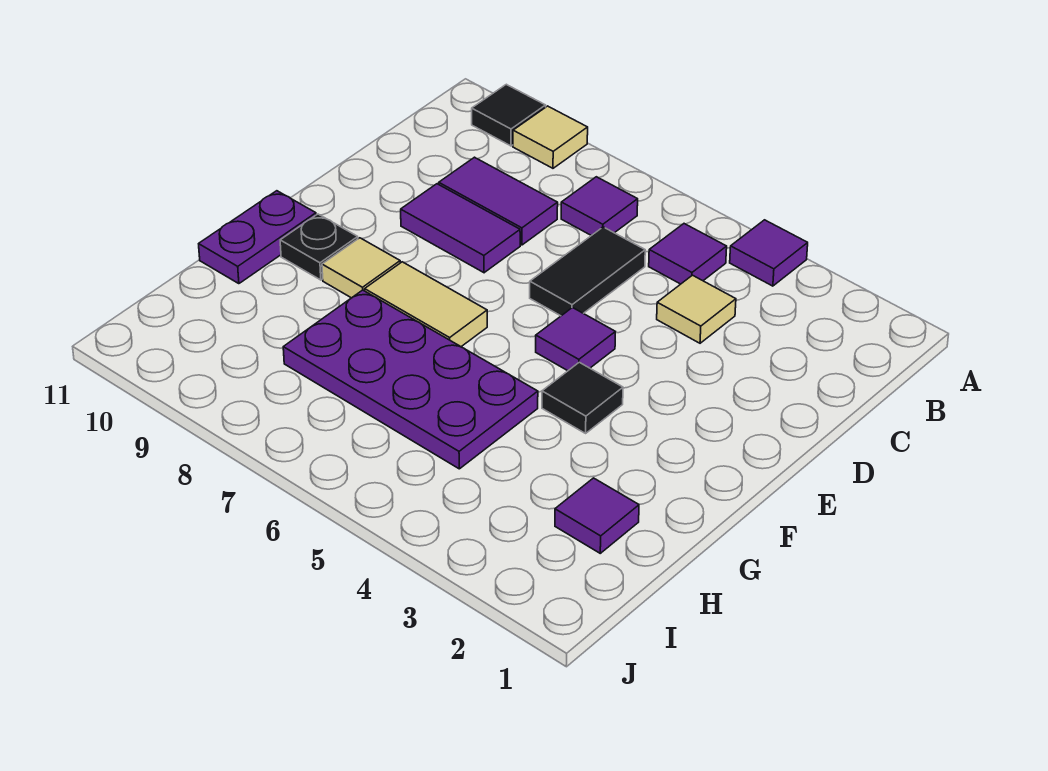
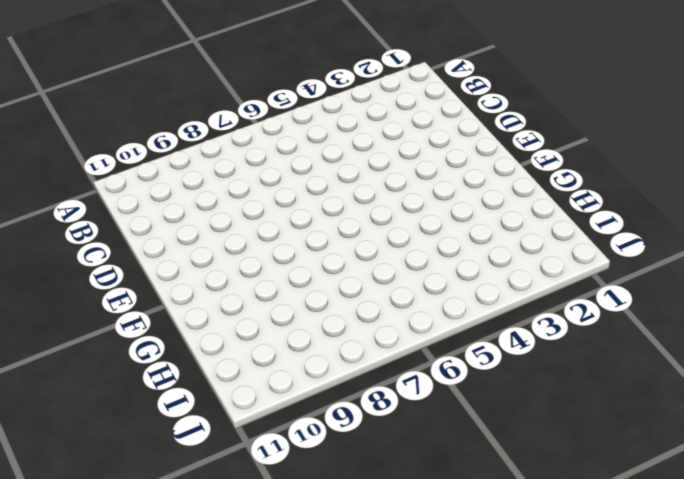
none -> purple 1x1 tile [730,220,808,286]
none -> tan 1x1 tile [513,106,588,168]
none -> black 1x1 tile [472,84,546,146]

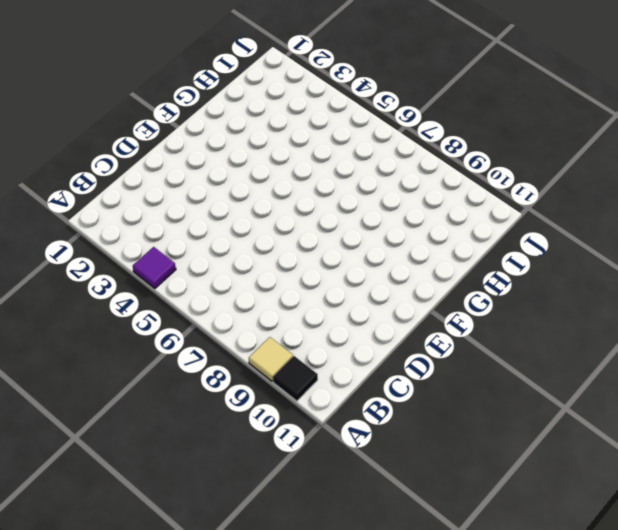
none -> purple 1x1 tile [649,224,727,284]
none -> purple 1x1 tile [561,177,638,236]
none -> tan 1x1 tile [657,275,736,343]

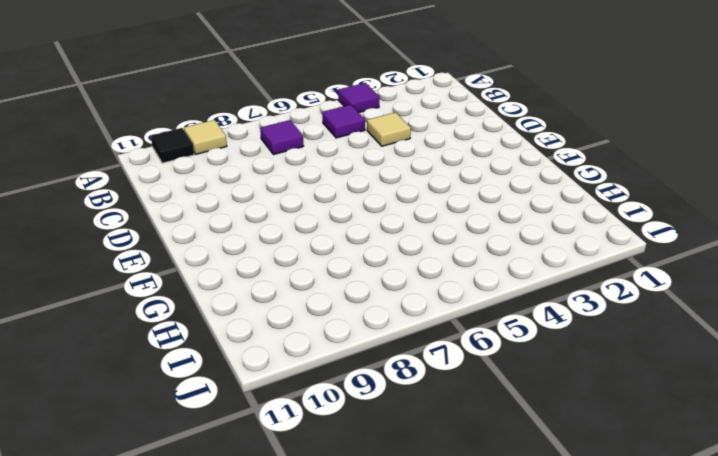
none -> black 1x2 tile [530,227,645,316]
none -> purple 1x2 tile [439,157,558,245]
none -> purple 1x2 tile [401,184,520,273]

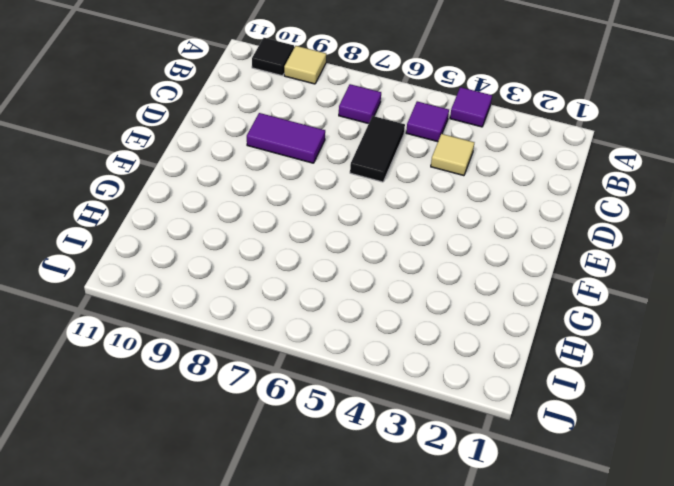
none -> purple 1x2 tile [439,157,558,245]
none -> purple 1x1 tile [536,308,615,371]
none -> black 1x1 tile [542,362,623,433]

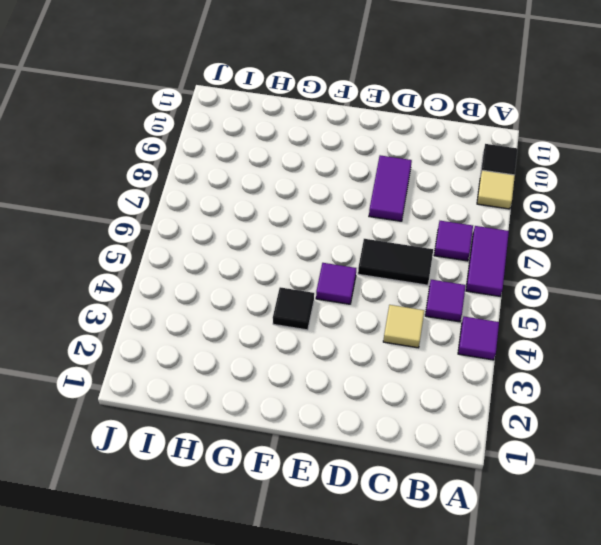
purple 1x2 tile [466,226,509,296] -> purple 1x2 tile moved to [439,157,558,245]
none -> tan 1x2 tile [365,262,487,347]
none -> tan 1x1 tile [322,238,400,298]
none -> black 1x1 plate [280,214,358,280]

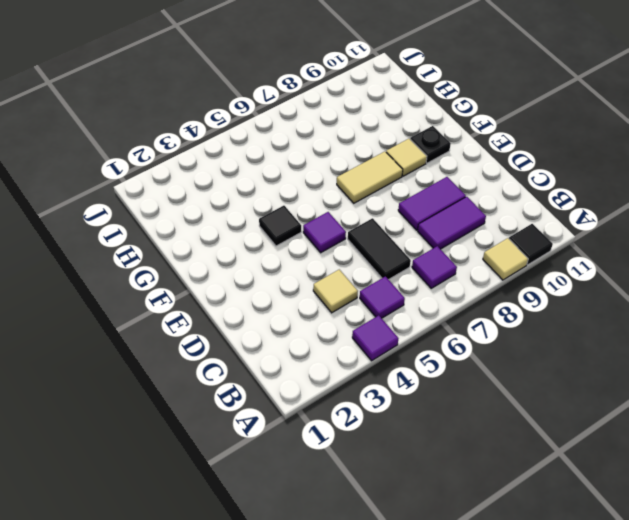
none -> purple 1x2 plate [199,191,316,284]
none -> purple 2x4 plate [283,290,538,469]
none -> purple 1x1 tile [555,478,639,553]

